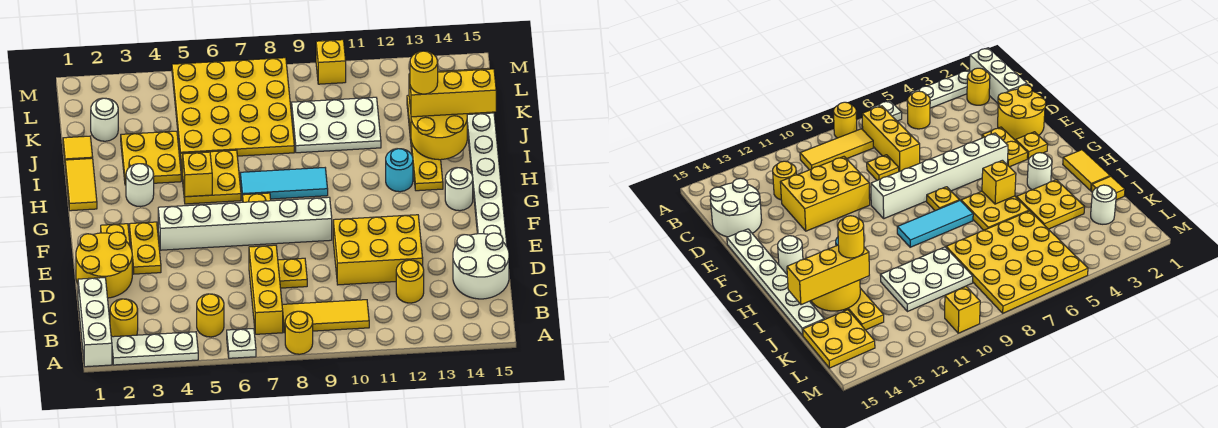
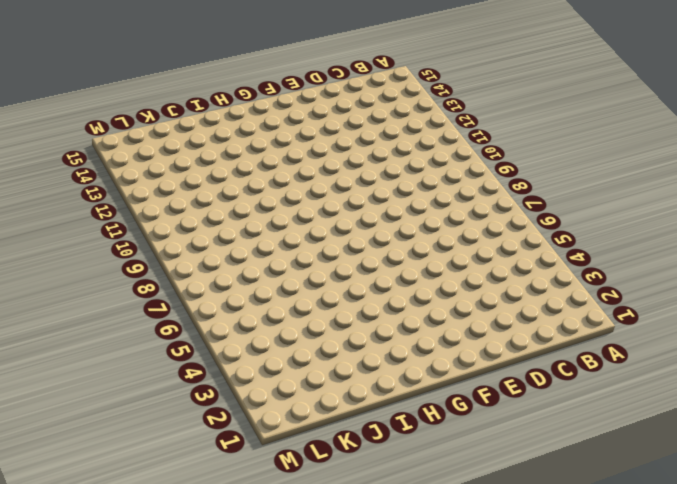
none -> white 1x3 brick [78,278,112,367]
none -> white 1x3 plate [111,332,198,365]
none -> white 1x1 plate [227,329,256,358]
none -> yellow 1x1 round brick [285,311,313,354]

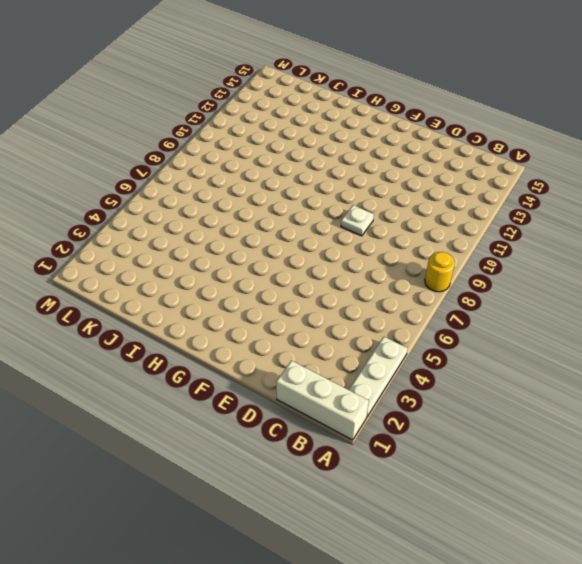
white 1x1 plate [341,205,374,236] -> white 1x1 plate moved to [227,329,256,358]
none -> yellow 1x1 round brick [110,299,138,337]
none -> yellow 1x1 round brick [197,294,224,337]
none -> yellow 1x3 brick [249,245,283,334]
none -> yellow 1x3 tile [282,300,369,333]

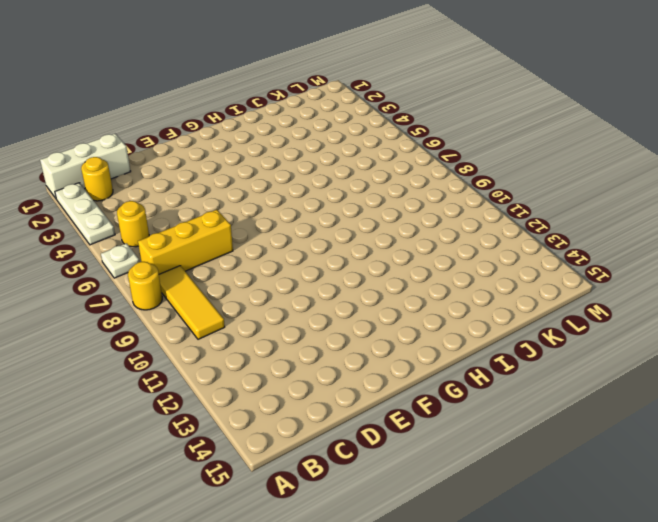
none -> yellow 1x1 round brick [396,260,424,303]
none -> white 2x2 round brick [453,233,509,299]
none -> yellow 2x2 round brick [76,232,132,298]
none -> yellow 1x1 plate [278,258,307,288]

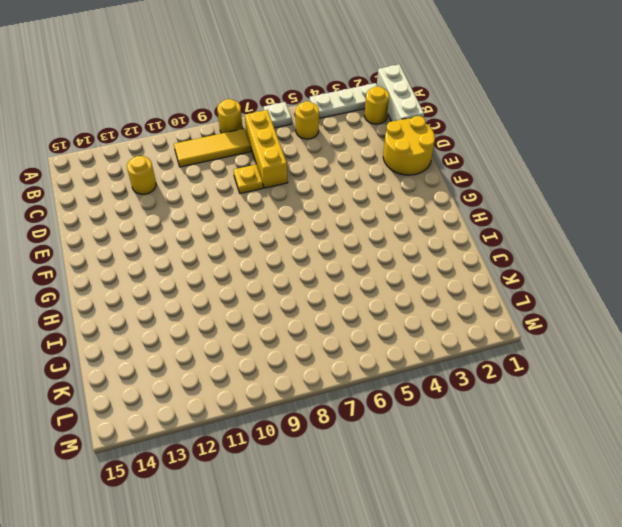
none -> white 2x2 round brick [453,233,509,299]
none -> yellow 2x3 brick [333,215,423,285]
none -> yellow 1x2 plate [129,222,161,274]
none -> white 1x6 plate [467,113,507,246]

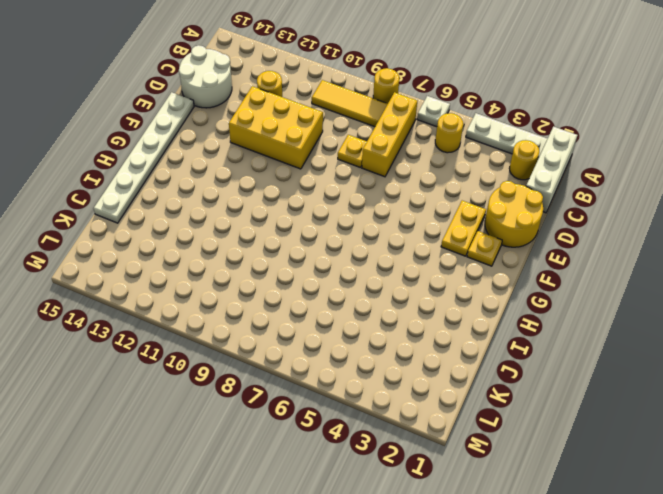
none -> white 1x6 brick [158,197,332,250]
none -> yellow 1x1 plate [243,193,271,202]
none -> white 1x1 round brick [445,168,473,211]
none -> yellow 1x2 tile [65,158,97,211]

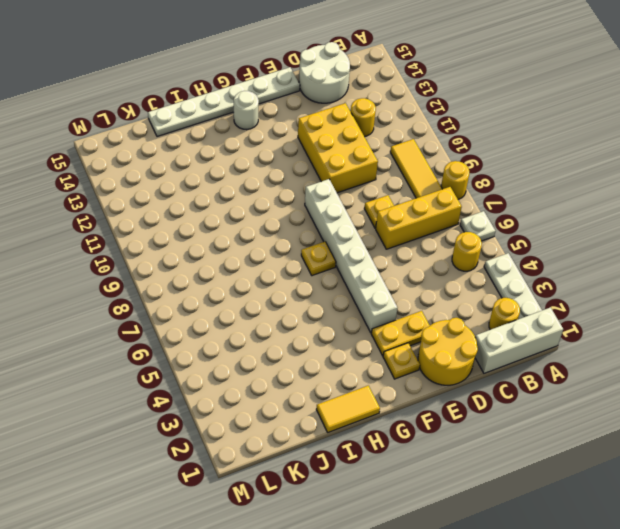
none -> white 1x1 round brick [126,164,154,207]
none -> yellow 2x2 plate [181,150,241,204]
none -> cyan 1x3 tile [240,168,328,200]
none -> cyan 1x1 round brick [386,149,413,192]

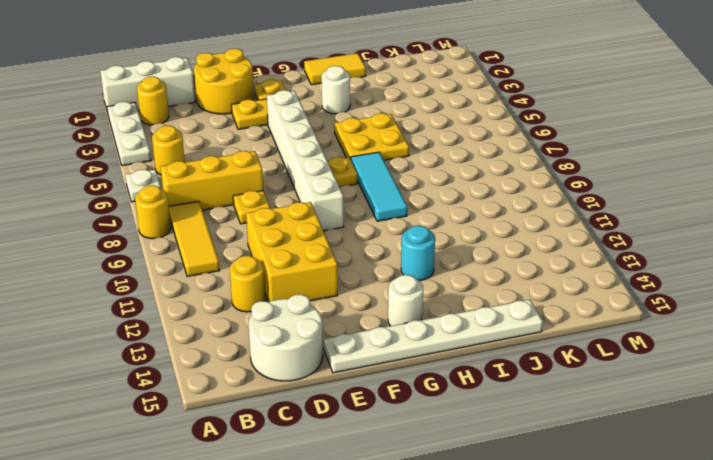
none -> yellow 1x4 plate [407,95,443,191]
none -> yellow 2x2 plate [121,131,181,185]
none -> yellow 1x1 tile [63,136,93,160]
none -> yellow 4x4 plate [172,58,294,159]

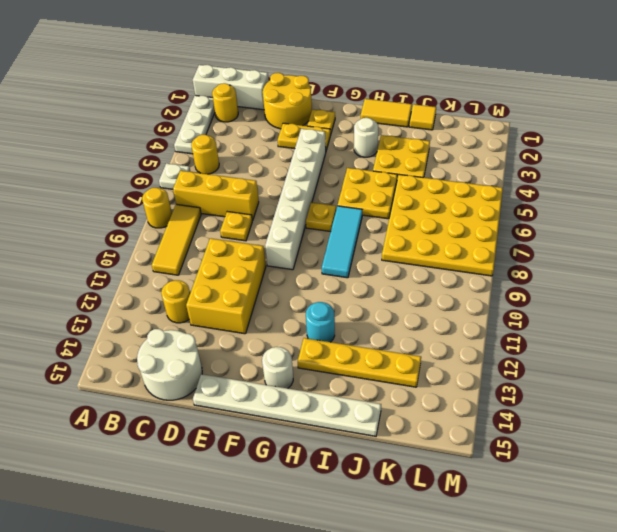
none -> white 2x3 plate [292,97,381,153]
none -> white 1x1 round brick [91,98,118,141]
none -> yellow 2x2 plate [803,310,875,368]
none -> yellow 1x1 brick [316,40,346,84]

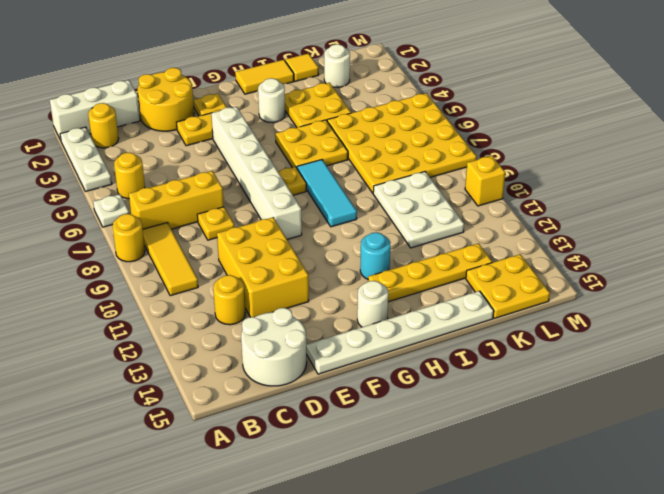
none -> yellow 1x1 brick [183,152,212,197]
none -> yellow 2x2 round brick [411,114,467,160]
none -> yellow 1x3 brick [409,69,496,117]
none -> yellow 1x1 round brick [410,51,438,94]

